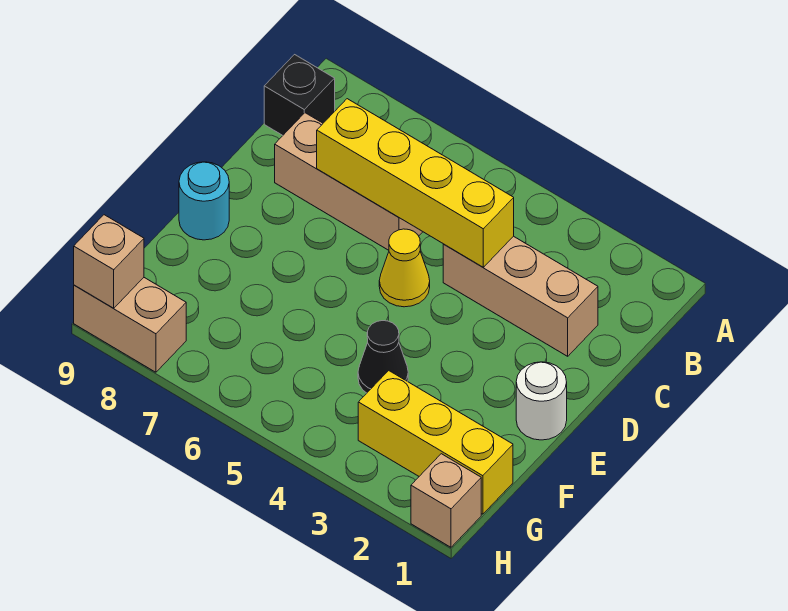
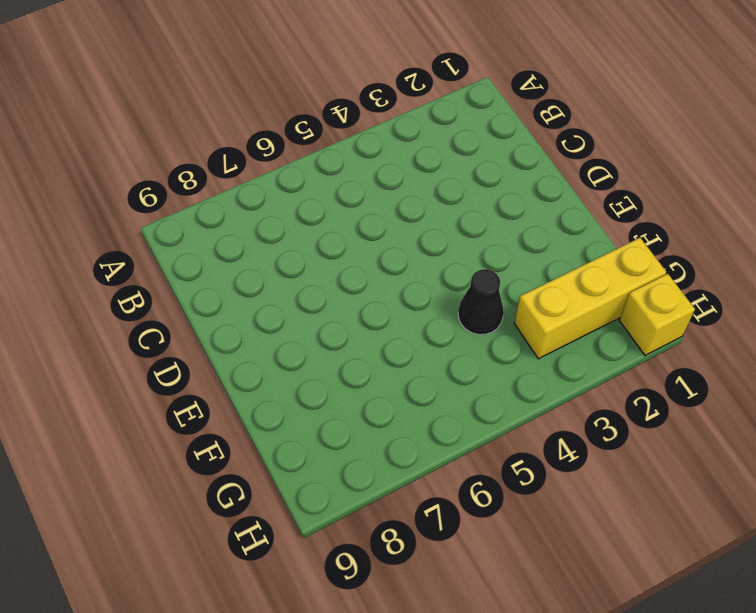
yellow 1x1 brick [619,274,695,355] -> tan 1x1 brick [411,454,481,547]
none -> black 1x1 brick [264,55,335,135]
none -> tan 1x3 brick [443,236,598,356]
none -> tan 1x3 brick [275,113,423,250]

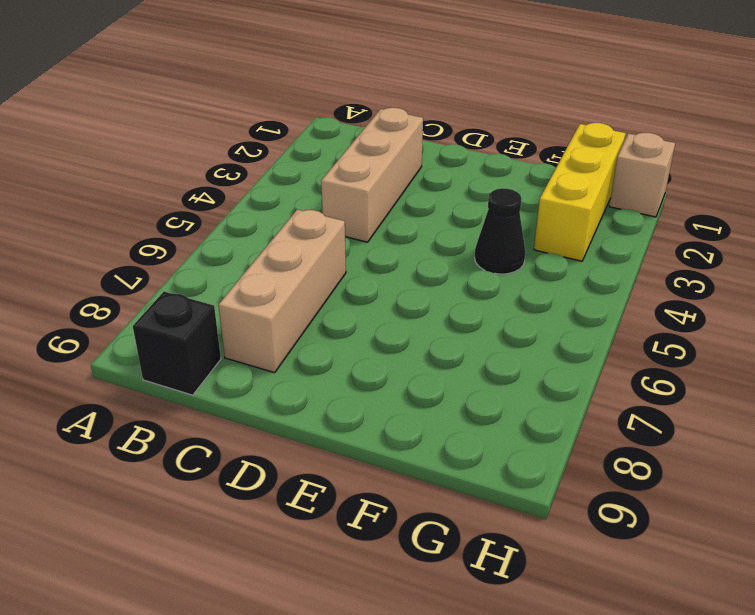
none -> yellow 1x1 cone [379,229,430,307]
none -> white 1x1 round brick [516,362,567,440]
none -> cyan 1x1 round brick [179,162,229,240]

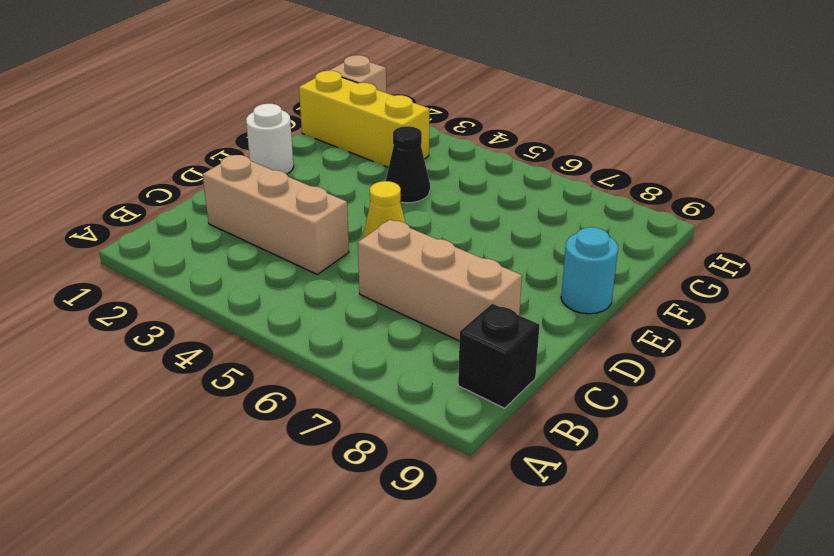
none -> tan 1x2 brick [74,278,186,372]
none -> yellow 1x4 brick [317,99,514,267]
none -> tan 1x1 brick [74,215,144,308]

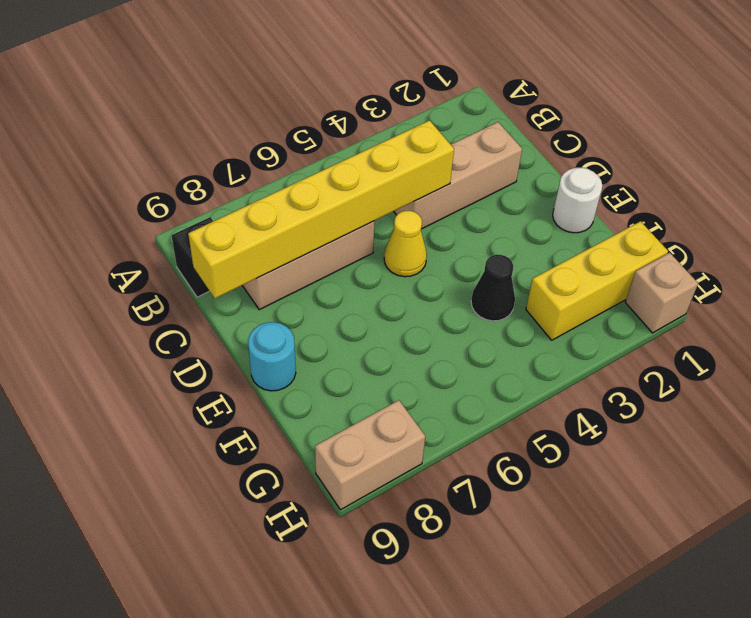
yellow 1x6 brick [188,121,454,298] -> yellow 1x4 brick [317,99,514,267]
none -> tan 1x1 brick [74,215,144,308]

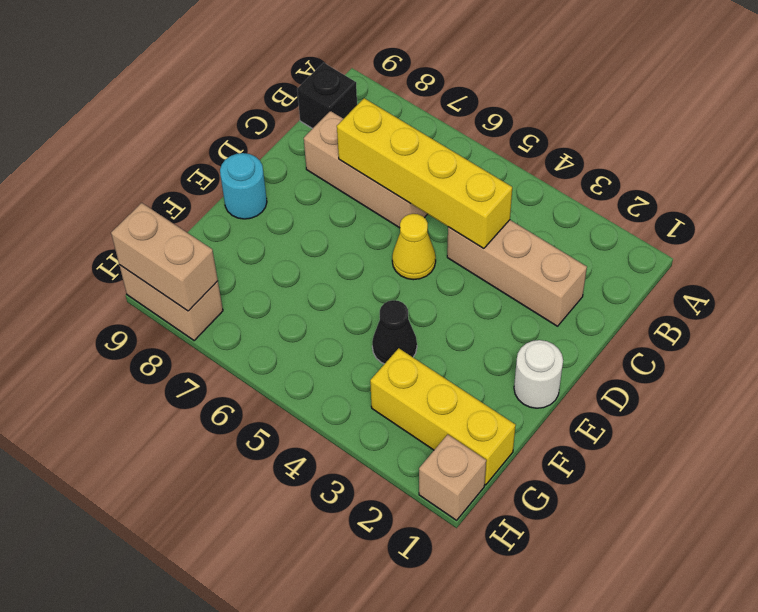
tan 1x2 brick [111,203,218,311] -> tan 1x1 brick [74,215,144,308]

